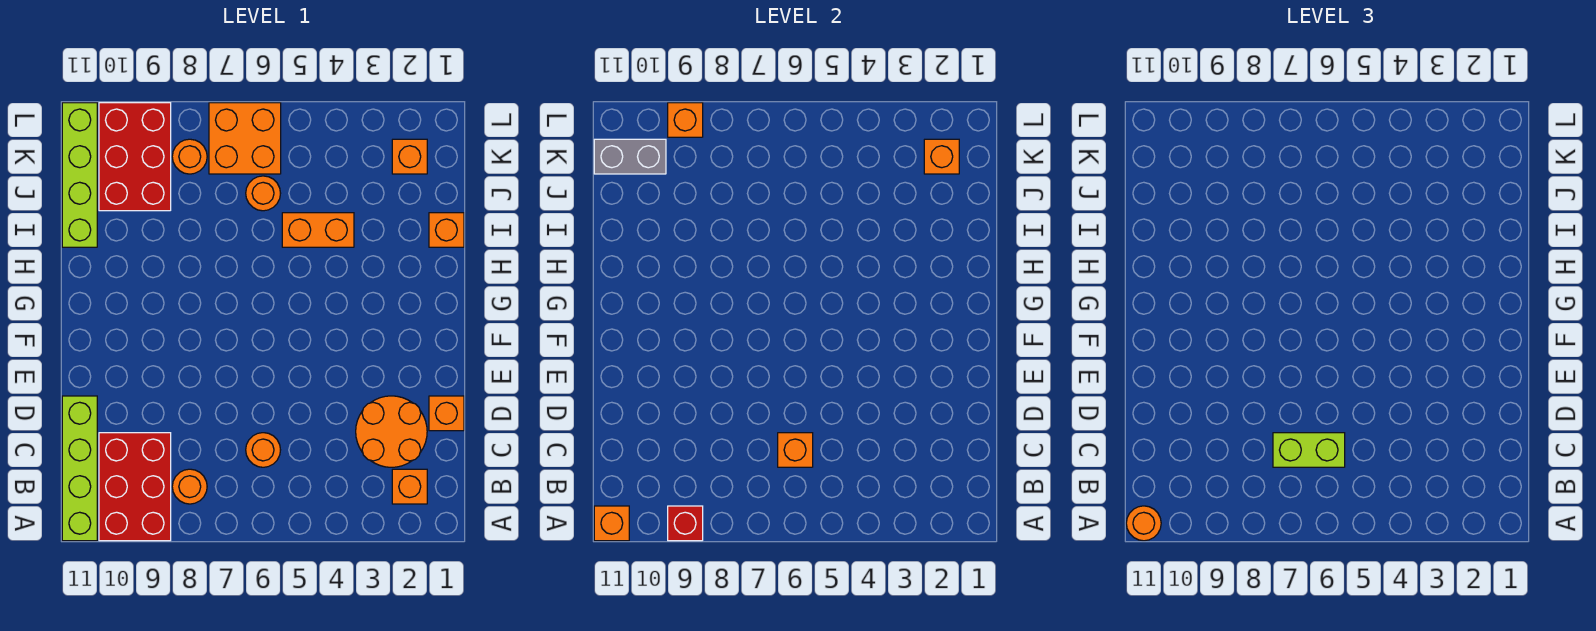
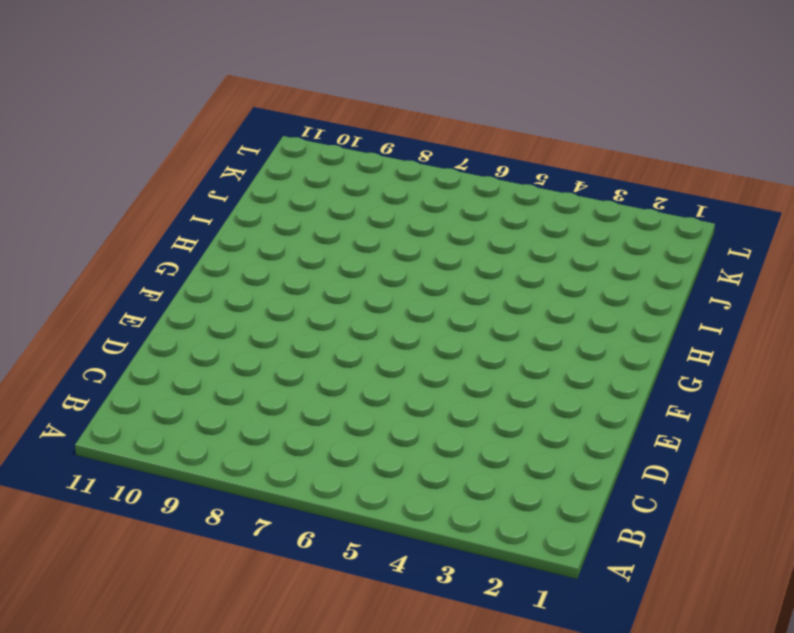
none -> red 2x3 brick [99,433,171,541]
none -> lime 1x4 brick [62,396,97,541]
none -> orange 1x1 brick [392,469,427,504]

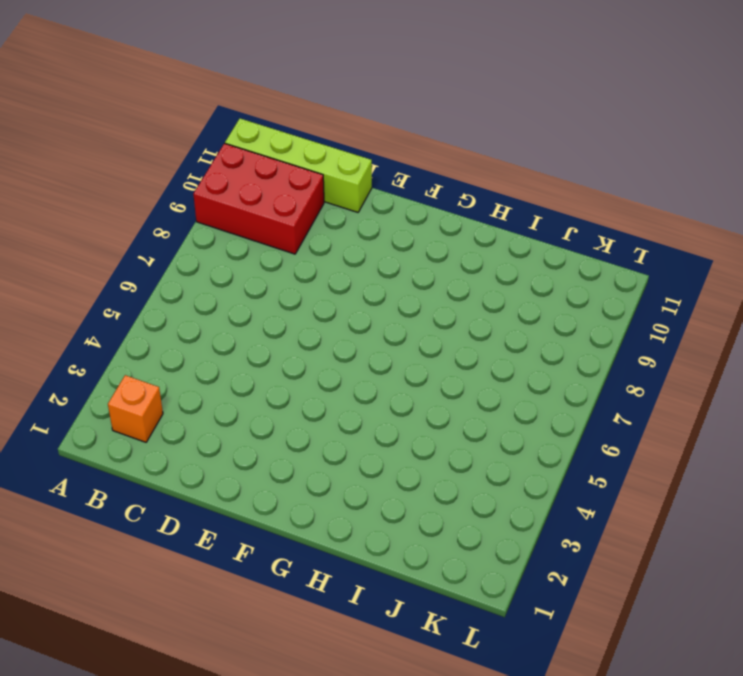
none -> orange 1x1 round brick [172,469,207,504]
none -> orange 2x2 round brick [356,396,427,467]
none -> orange 1x1 round brick [246,433,280,467]

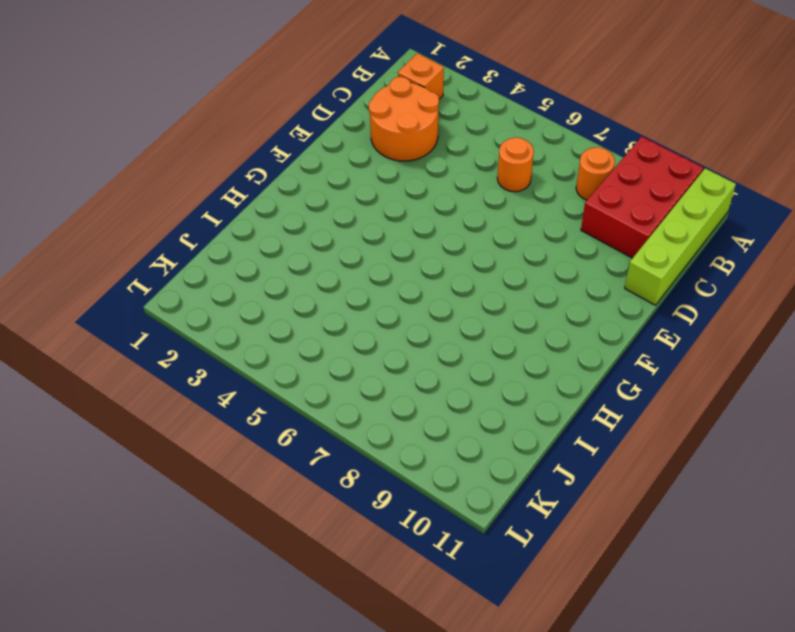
none -> orange 1x1 brick [429,396,464,431]
none -> orange 1x1 brick [429,213,464,247]
none -> orange 1x2 brick [282,213,354,247]

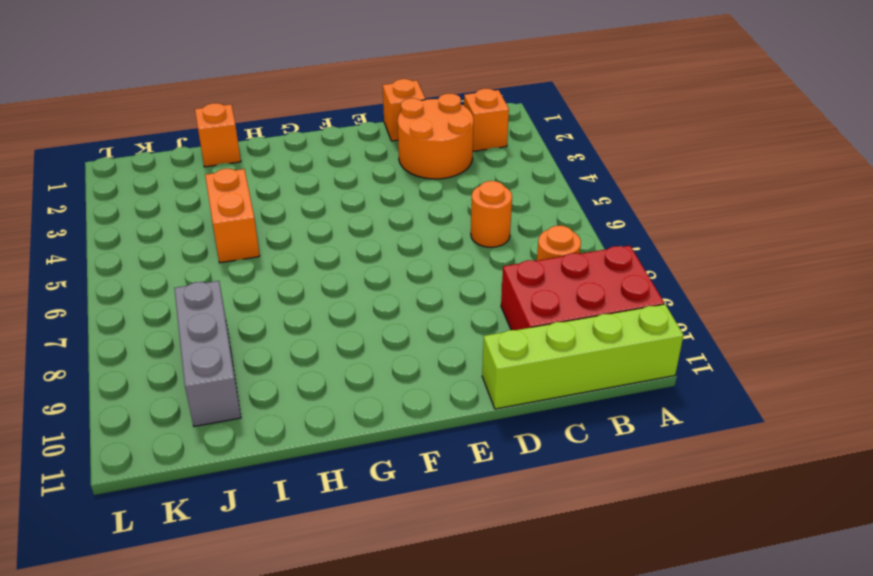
grey 1x3 brick [174,281,241,427] -> red 2x3 brick [99,103,171,211]
none -> lime 1x4 brick [62,103,97,247]
none -> orange 1x1 round brick [246,176,281,211]
none -> orange 1x1 brick [392,139,427,174]

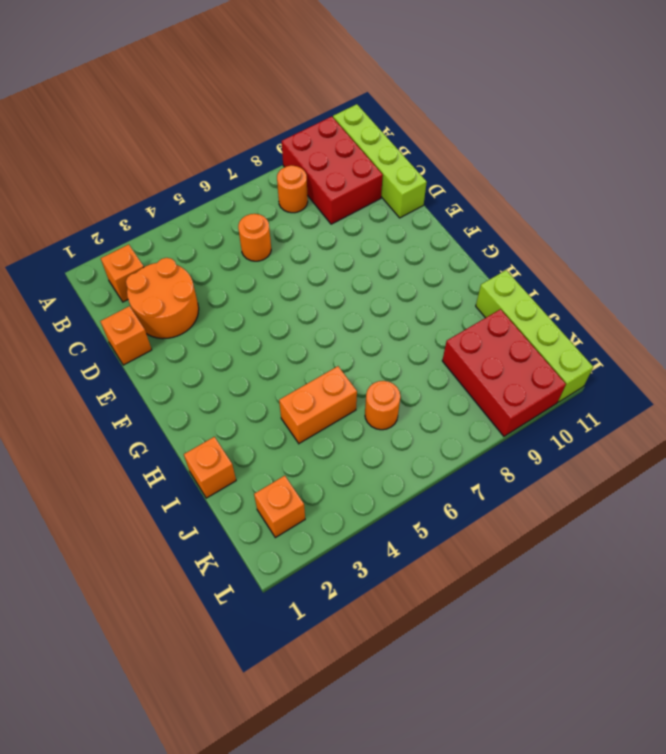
none -> orange 2x2 brick [209,103,281,174]
none -> orange 1x1 round brick [172,139,207,174]
none -> red 1x1 brick [668,506,703,541]

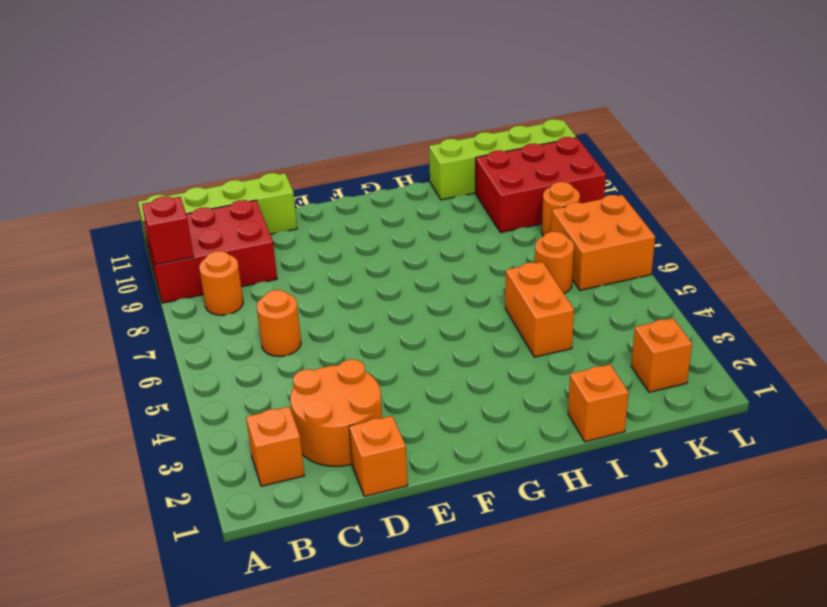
none -> orange 1x1 brick [594,506,629,541]
none -> orange 1x1 brick [778,433,813,467]
none -> orange 1x1 brick [924,139,959,174]

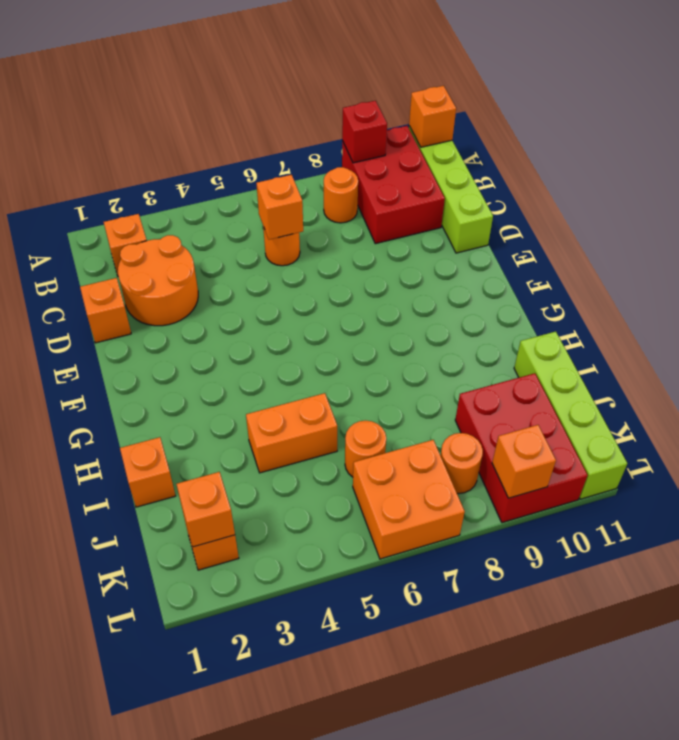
none -> grey 1x2 brick [594,139,666,174]
none -> orange 1x1 round brick [1126,506,1161,541]
none -> lime 1x2 brick [1273,433,1345,467]

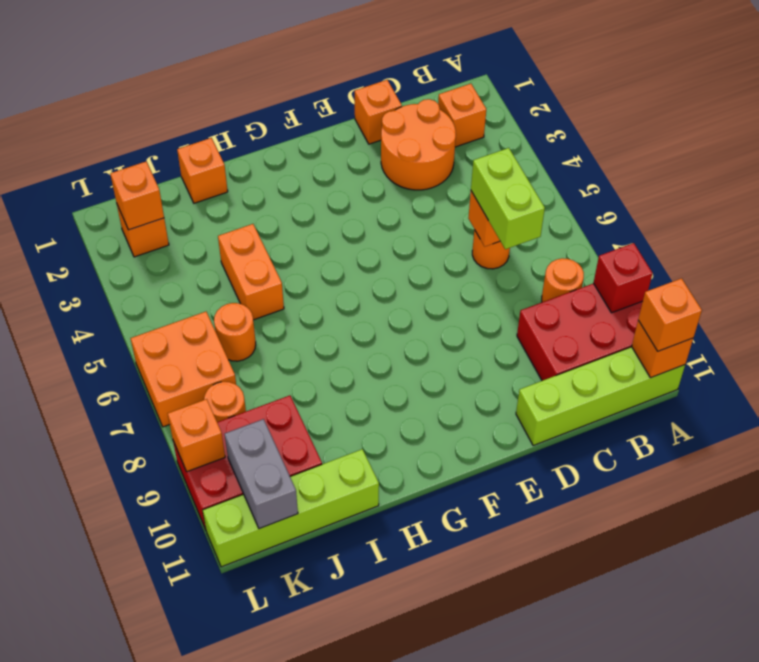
orange 1x1 brick [638,278,702,351] -> orange 1x1 round brick [1126,506,1161,541]

